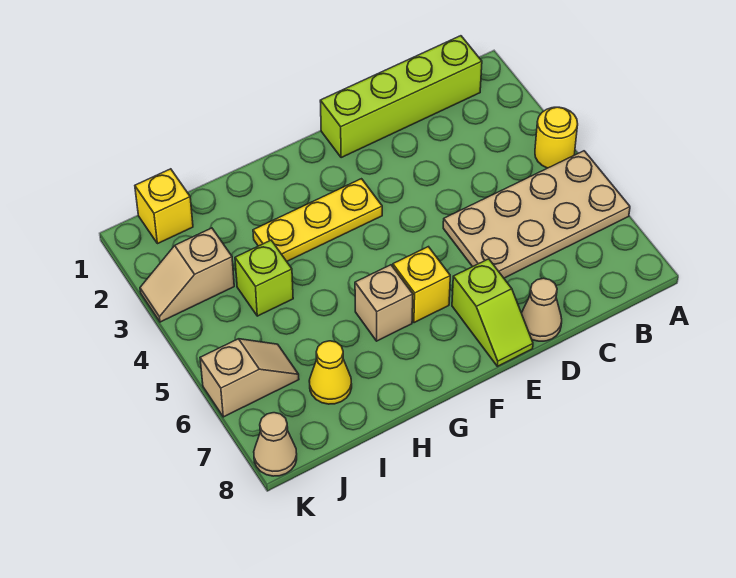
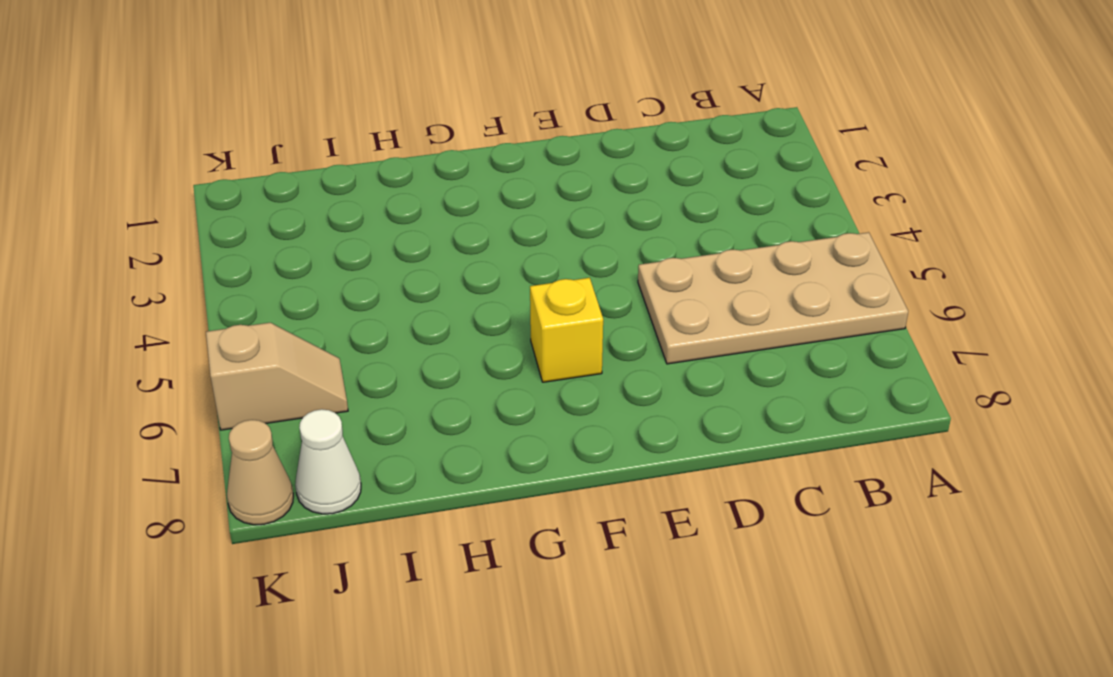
white 1x1 cone [295,409,361,514] -> none
none -> yellow 1x1 round brick [535,107,578,168]
none -> lime 1x4 brick [320,36,482,158]
none -> tan 1x1 cone [522,278,562,341]

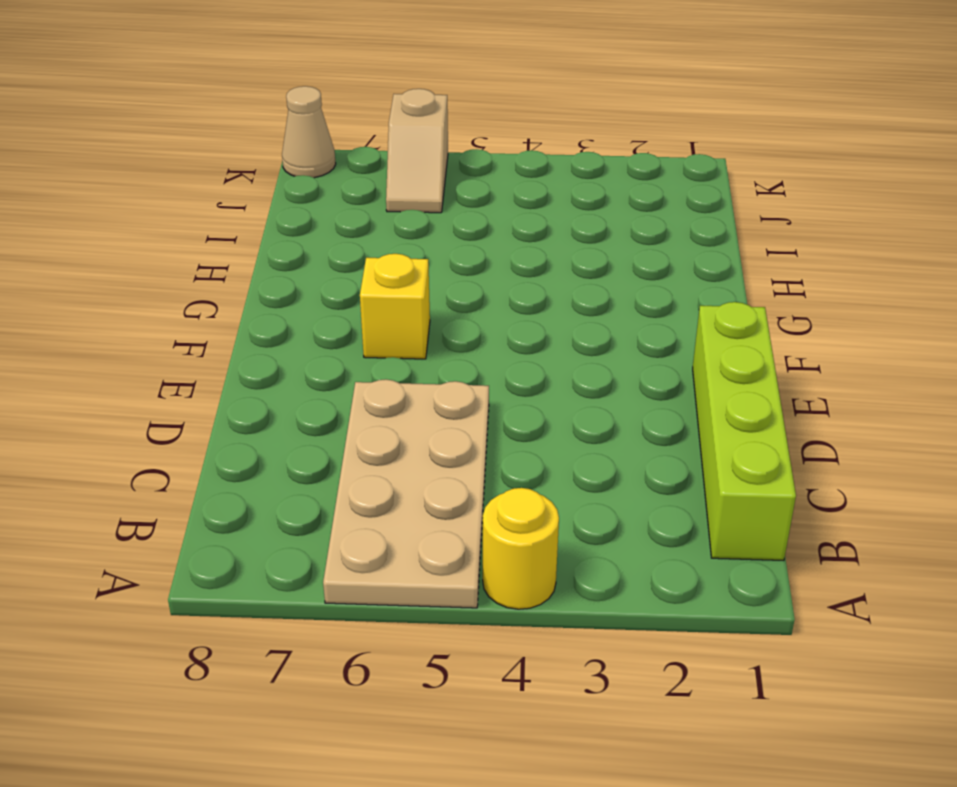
none -> tan 1x1 cone [522,278,562,341]
none -> lime 1x2 slope [452,259,533,366]
none -> yellow 1x3 plate [253,179,382,261]

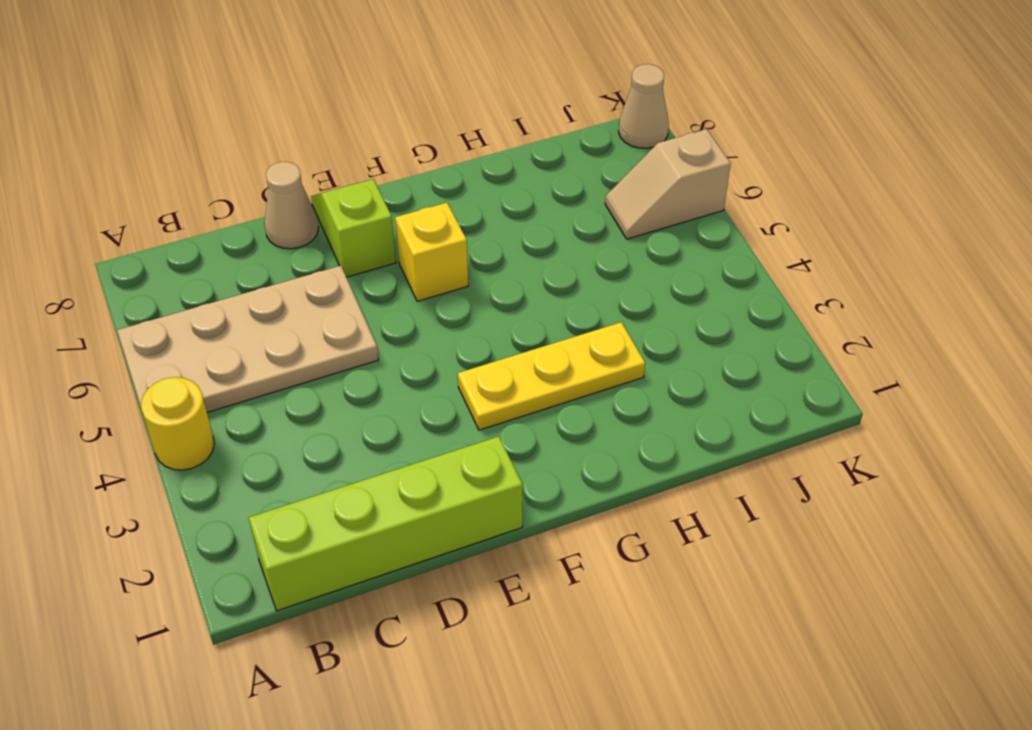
none -> tan 1x1 brick [355,265,413,341]
none -> lime 1x1 brick [235,240,293,316]
none -> yellow 1x1 cone [309,341,352,404]

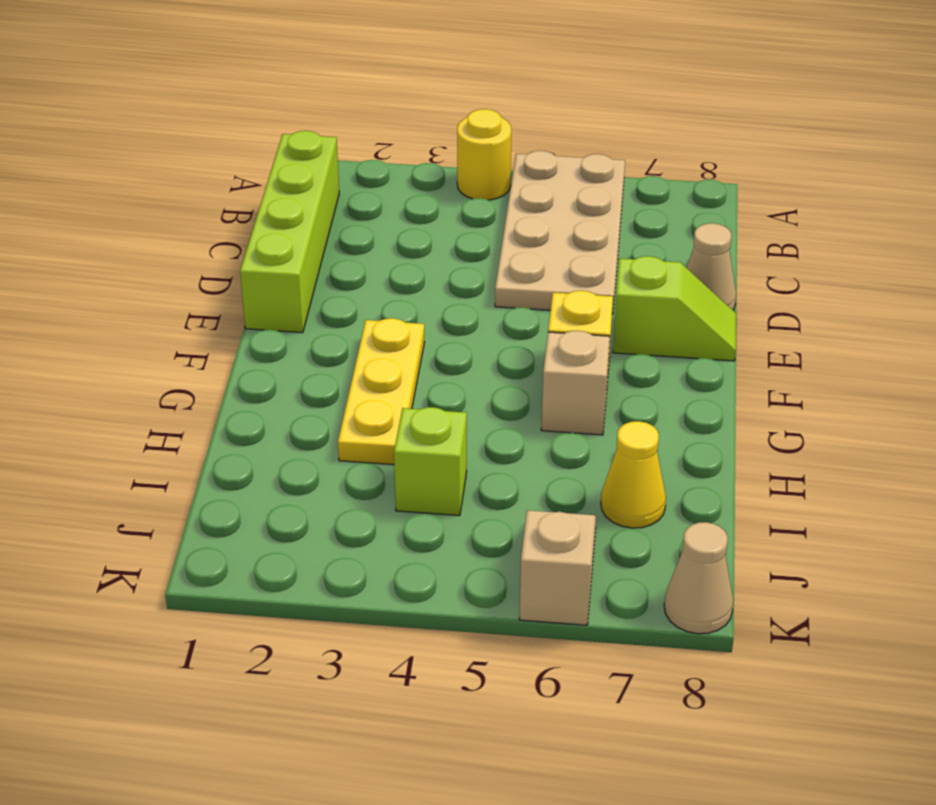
none -> yellow 1x1 brick [135,169,193,244]
none -> tan 1x2 slope [140,228,234,322]

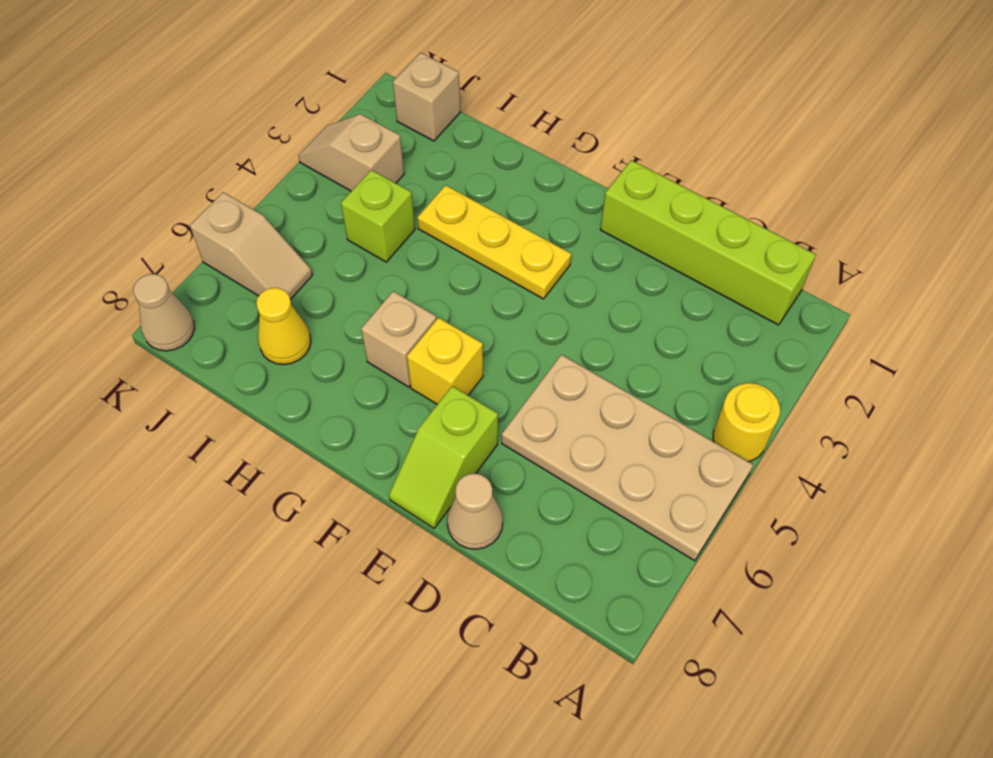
tan 1x1 brick [393,53,460,141] -> yellow 1x1 brick [135,169,193,244]

